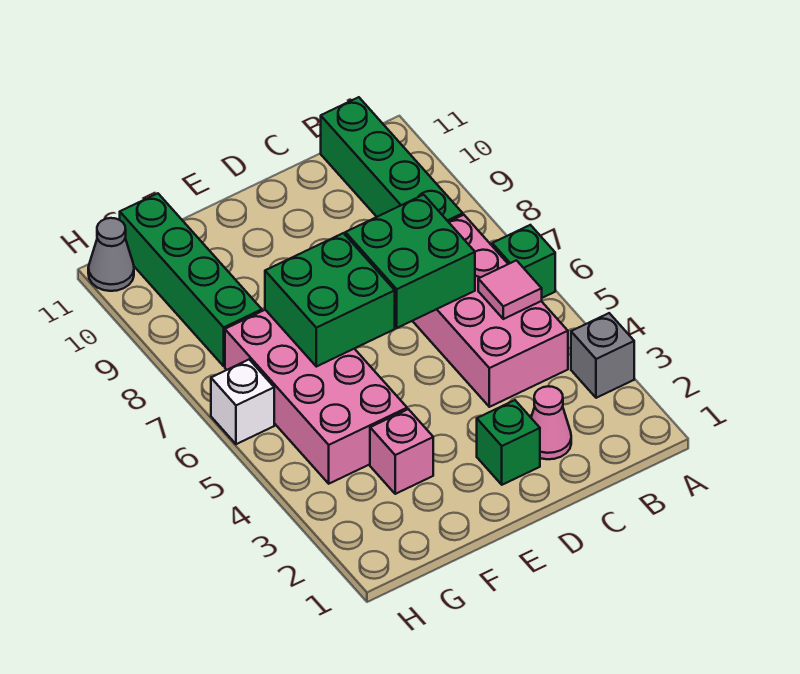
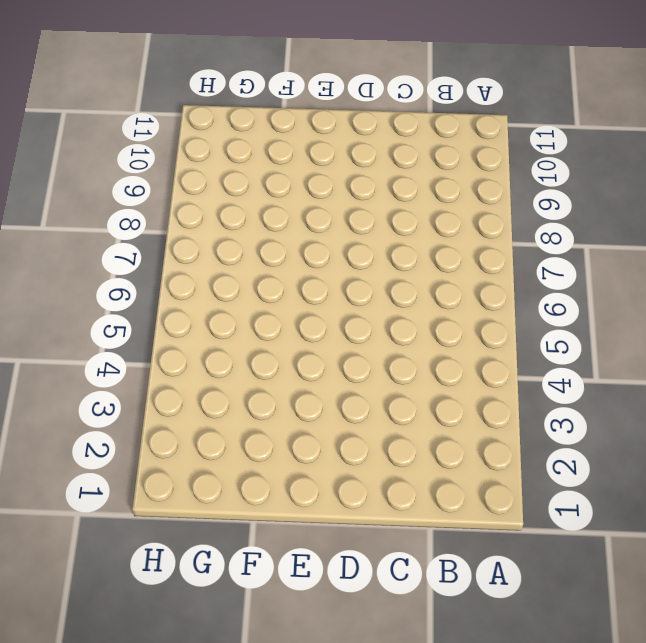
none -> grey 1x1 brick [571,313,634,398]
none -> green 1x1 brick [492,225,555,298]
none -> pink 2x4 brick [413,215,568,407]

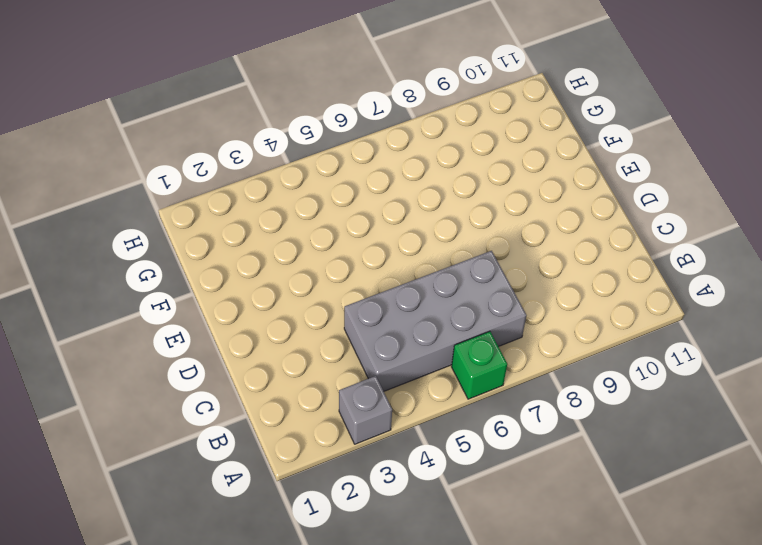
grey 2x4 brick [344,251,527,391] -> pink 2x4 brick [413,215,568,407]
none -> green 1x4 brick [321,97,463,222]
none -> pink 1x1 cone [531,386,571,459]
none -> green 1x1 brick [477,400,540,485]

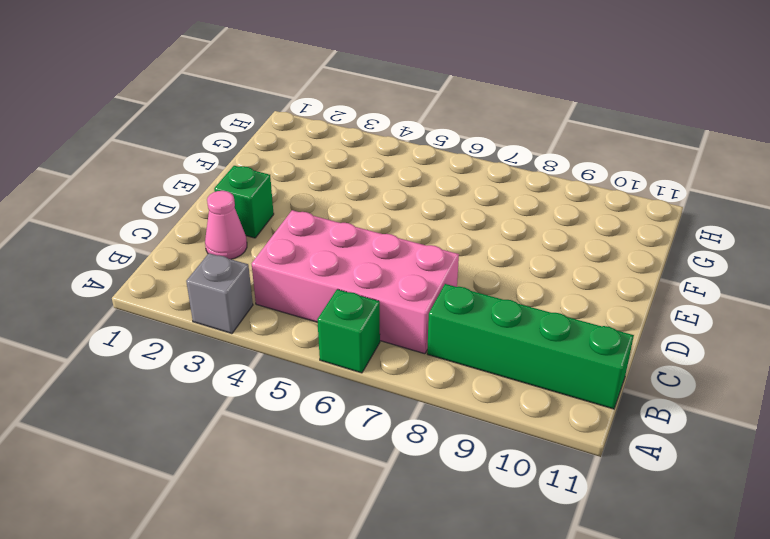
none -> pink 1x1 brick [370,409,433,494]
none -> pink 2x4 brick [225,310,407,484]
none -> green 1x4 brick [120,193,262,366]

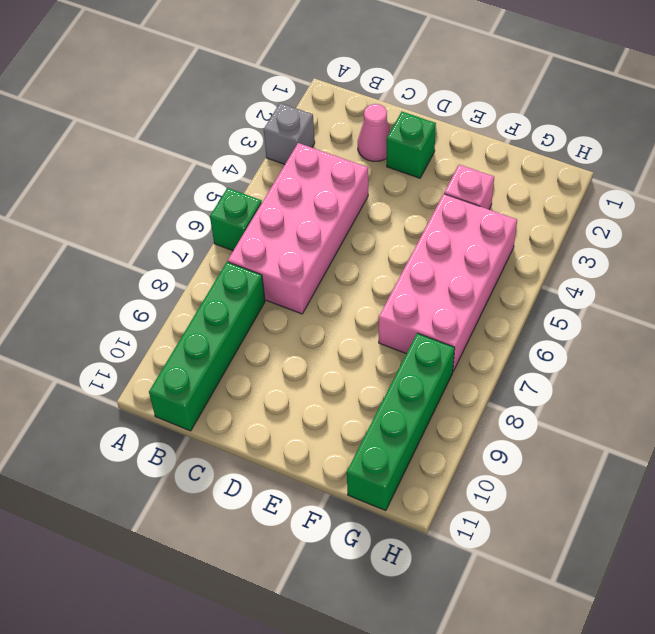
none -> white 1x1 brick [211,360,274,444]
none -> grey 1x1 cone [88,218,134,291]
none -> pink 1x1 tile [478,260,542,319]

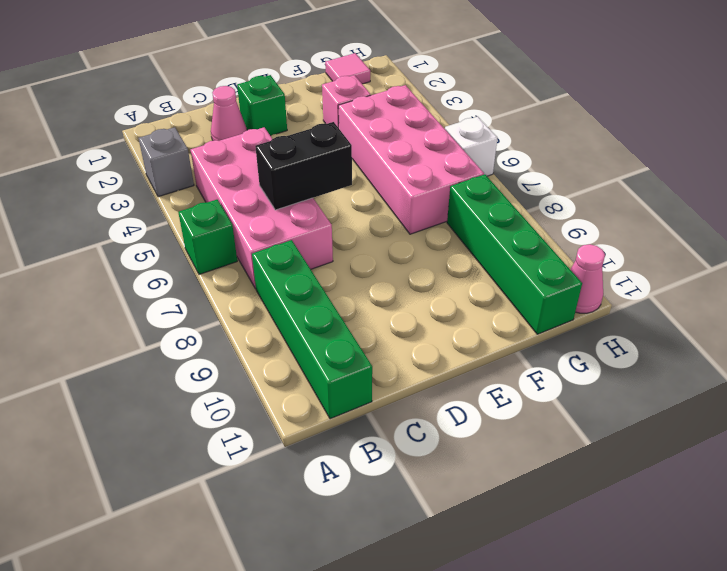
black 1x2 brick [255,122,352,210] -> green 2x2 brick [345,195,475,328]
pink 1x1 tile [325,53,370,84] -> pink 1x1 tile moved to [478,260,542,319]
pink 1x1 cone [570,244,605,313] -> grey 1x1 cone [88,218,134,291]
none -> green 2x2 brick [265,233,395,367]

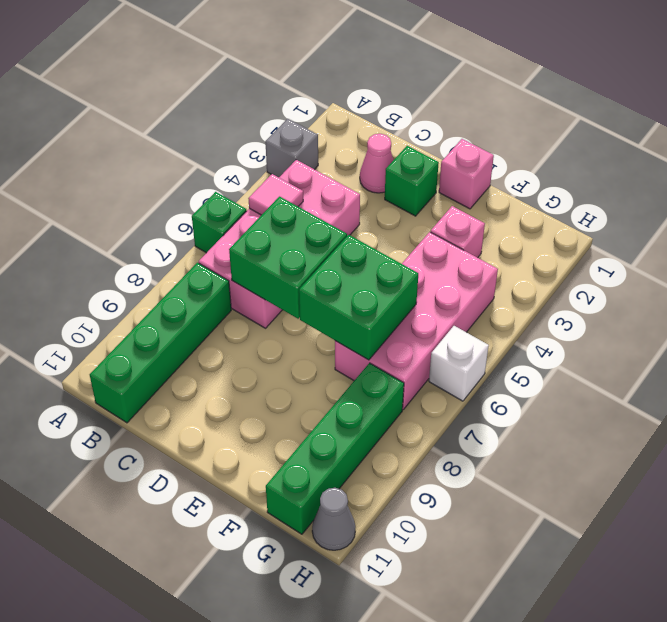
pink 1x1 brick [439,139,494,209] -> none

